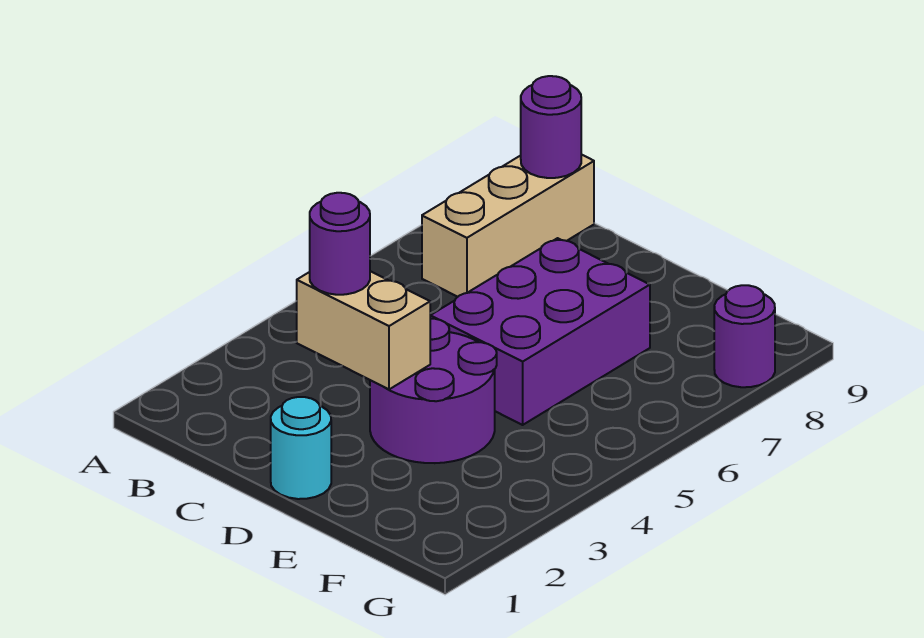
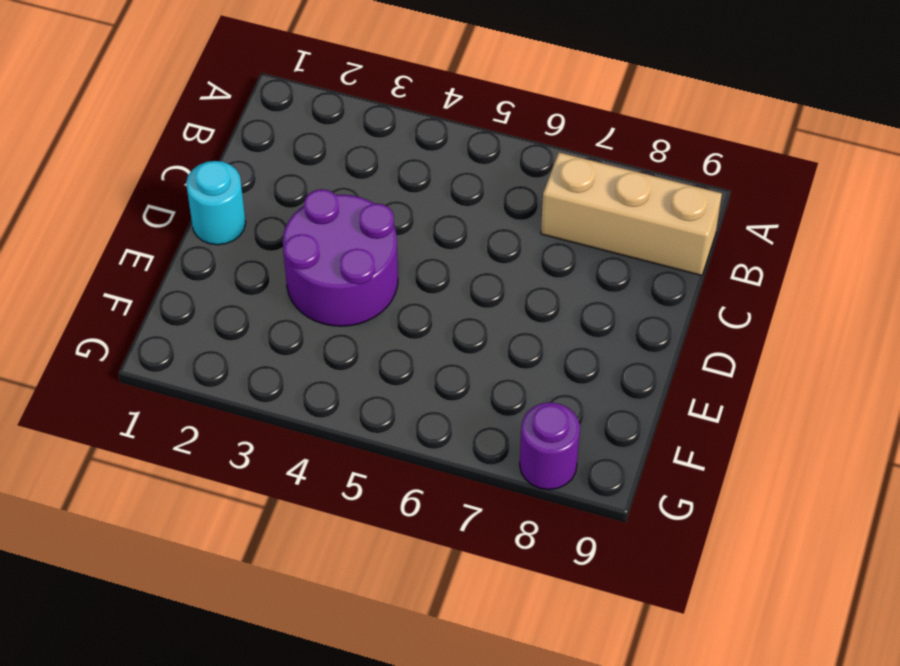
none -> purple 2x3 brick [430,238,650,425]
none -> purple 1x1 round brick [521,76,581,178]

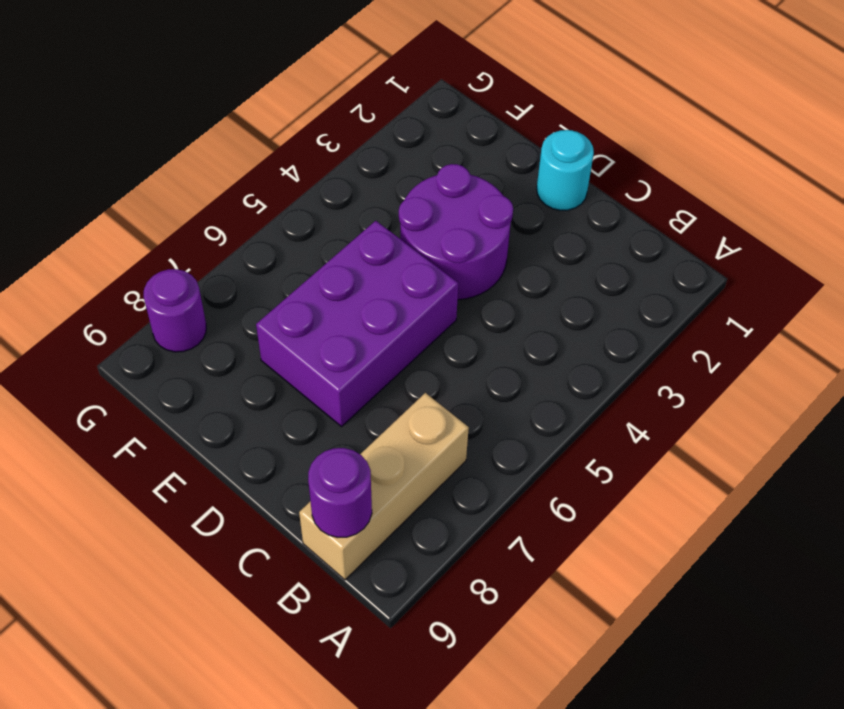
none -> tan 1x2 brick [297,271,430,389]
none -> purple 1x1 round brick [310,193,370,295]

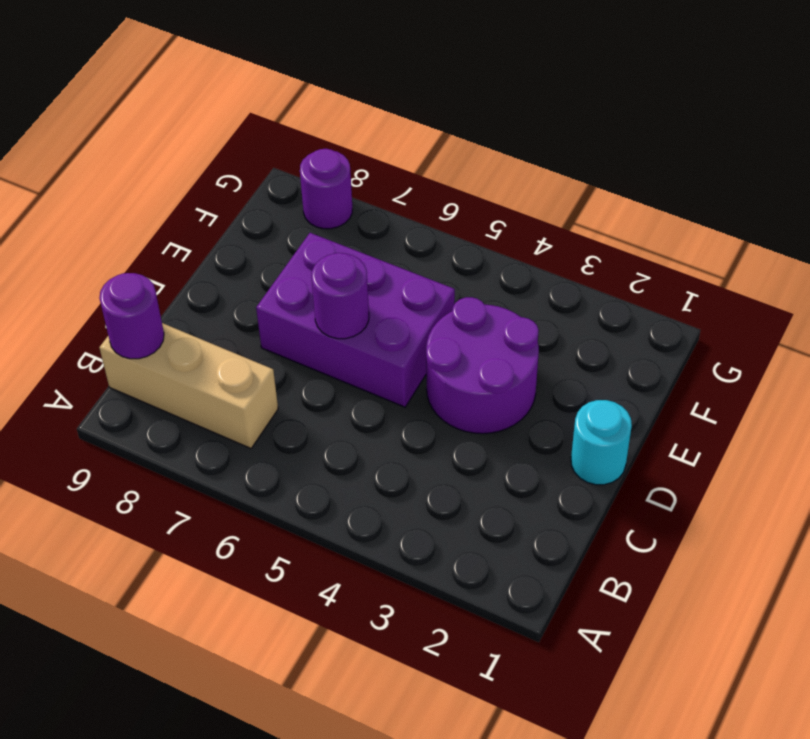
purple 1x1 round brick [312,253,369,339] -> purple 1x1 round brick moved to [310,193,370,295]
none -> tan 1x2 brick [297,271,430,389]

